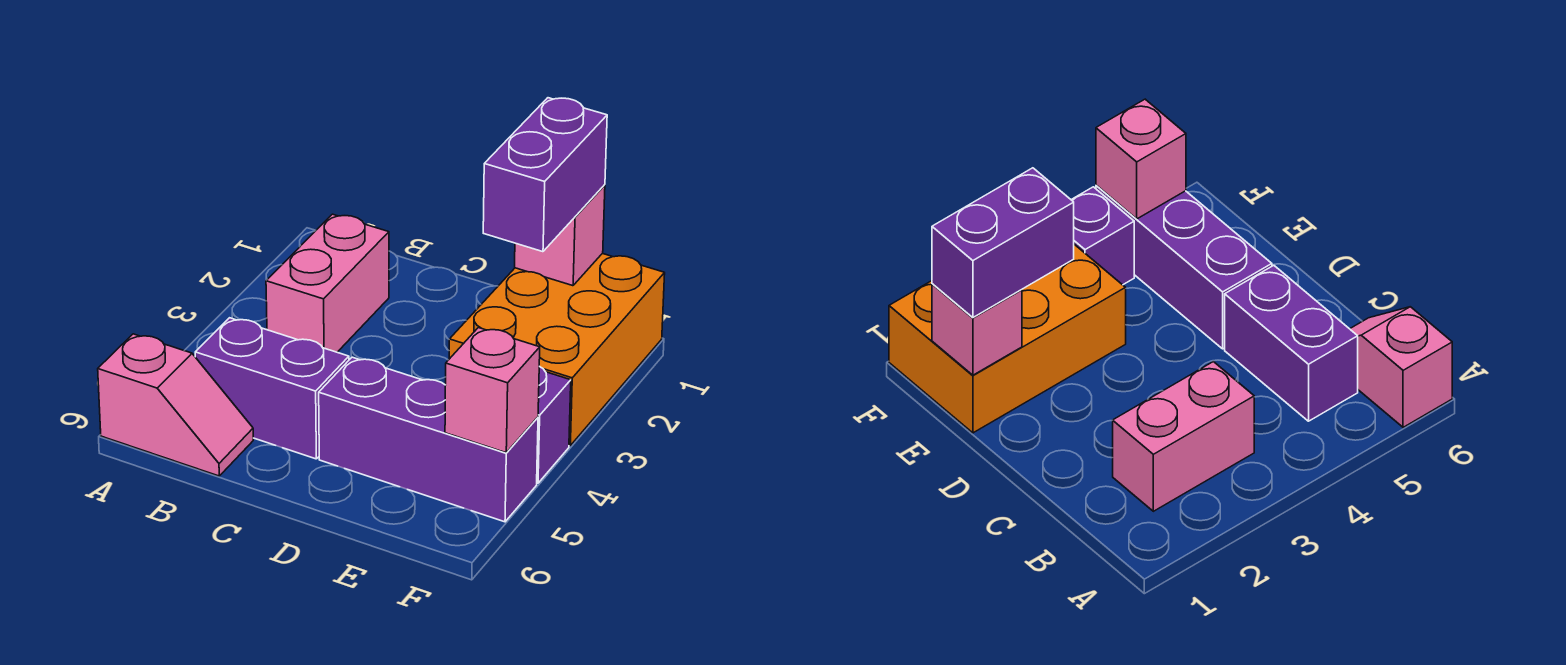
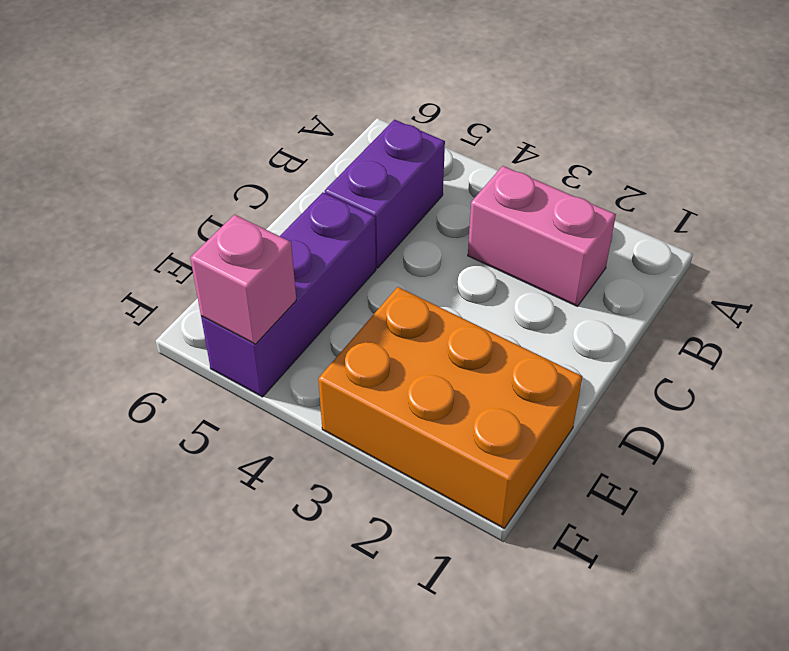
none -> pink 1x2 slope [98,334,253,476]
none -> purple 1x1 brick [537,366,571,483]

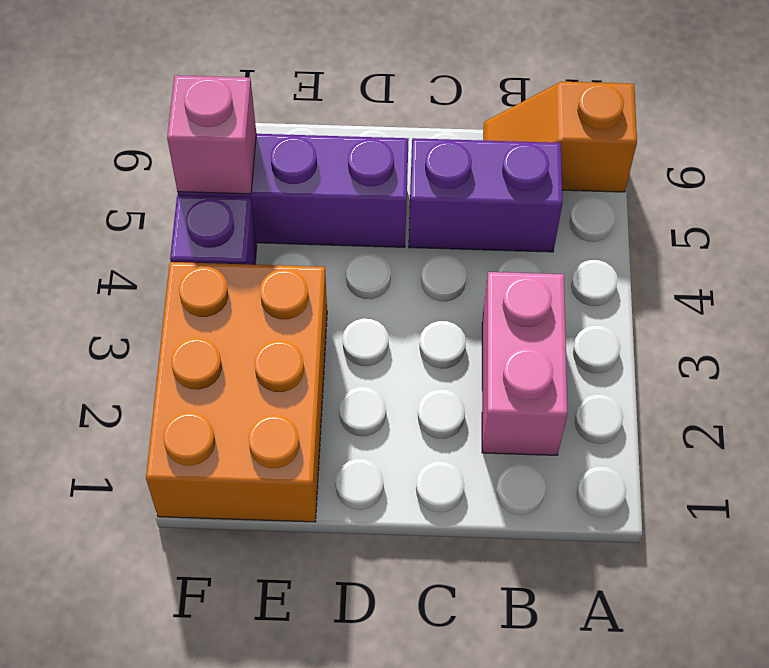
orange 1x2 slope [483,82,637,192] -> pink 1x2 slope [98,334,253,476]
none -> pink 1x1 brick [515,185,605,286]
none -> purple 1x2 brick [483,98,607,252]

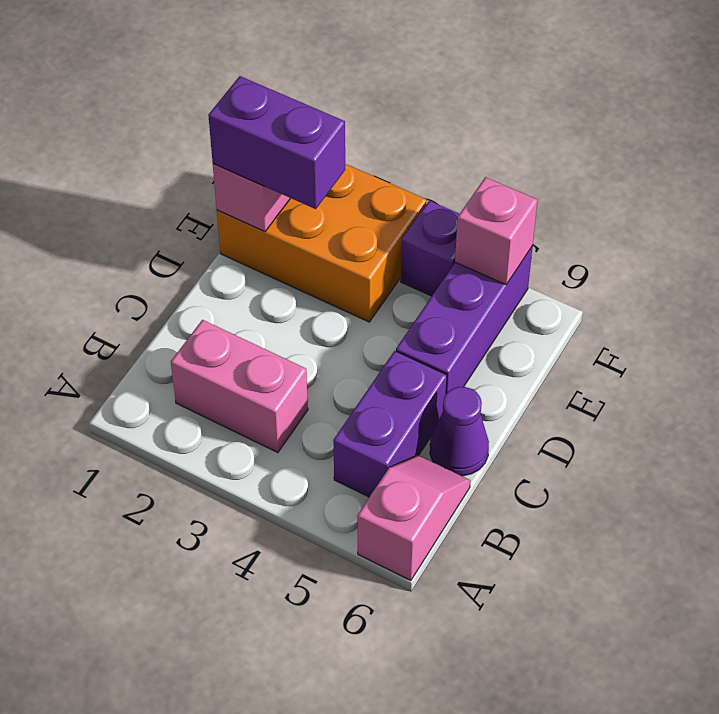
purple 1x1 cone [430,387,489,476] -> none

